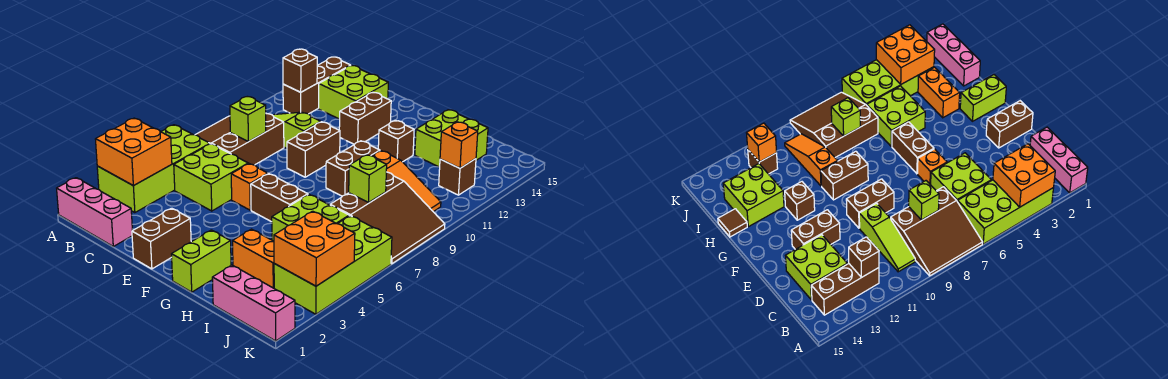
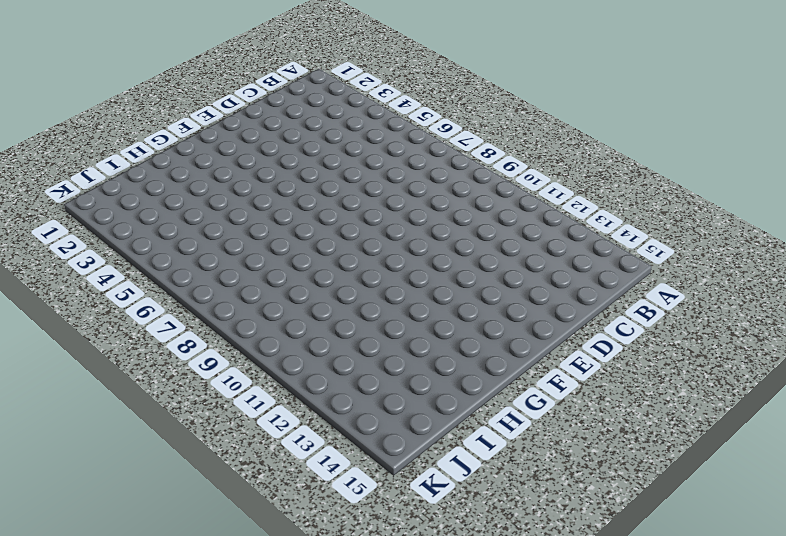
none -> pink 1x3 brick [57,178,132,246]
none -> lime 2x4 brick [97,125,210,213]
none -> brown 3x3 slope [196,114,284,165]
none -> lime 1x3 slope [273,112,320,148]

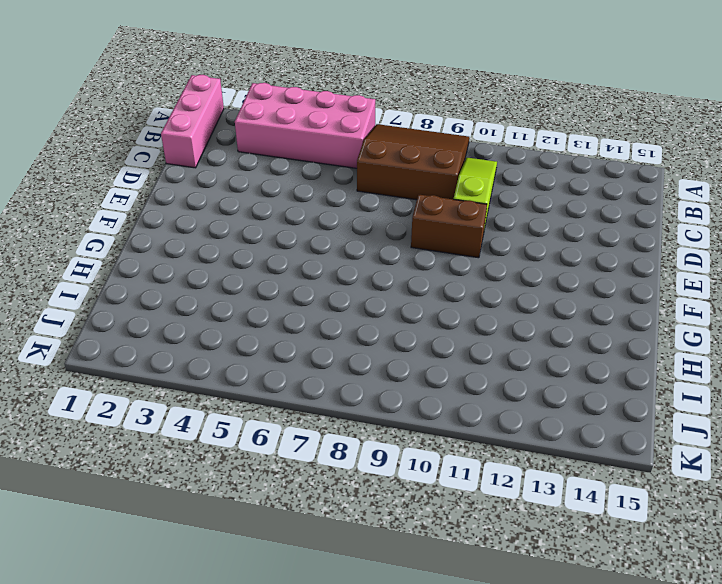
pink 2x4 brick [235,83,375,168] -> lime 2x4 brick [97,125,210,213]
none -> brown 1x3 brick [283,57,351,114]
none -> lime 2x2 brick [174,144,248,211]
none -> lime 2x2 brick [319,66,388,119]
none -> brown 1x2 brick [132,208,191,269]

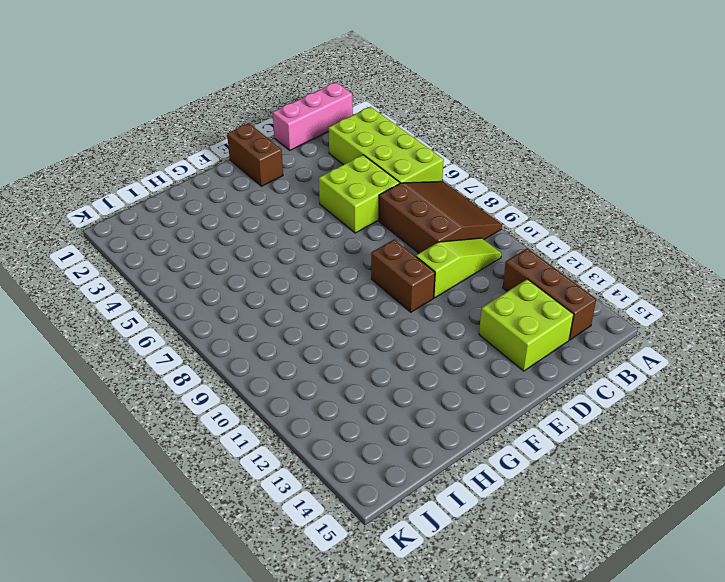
none -> orange 1x1 brick [231,164,268,210]
none -> brown 1x2 brick [339,93,391,144]
none -> brown 1x2 brick [251,174,308,222]
none -> lime 1x2 brick [172,230,231,292]

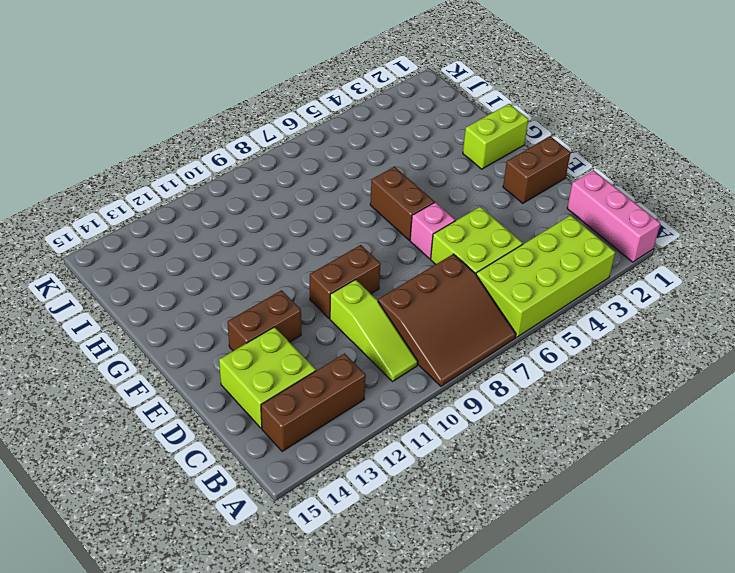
pink 1x1 brick [410,202,455,259] -> orange 1x1 brick [231,164,268,210]
none -> brown 1x2 brick [326,141,380,196]
none -> brown 1x1 brick [378,120,414,162]
none -> orange 1x2 brick [233,229,274,288]
none -> lime 2x2 brick [272,194,349,241]

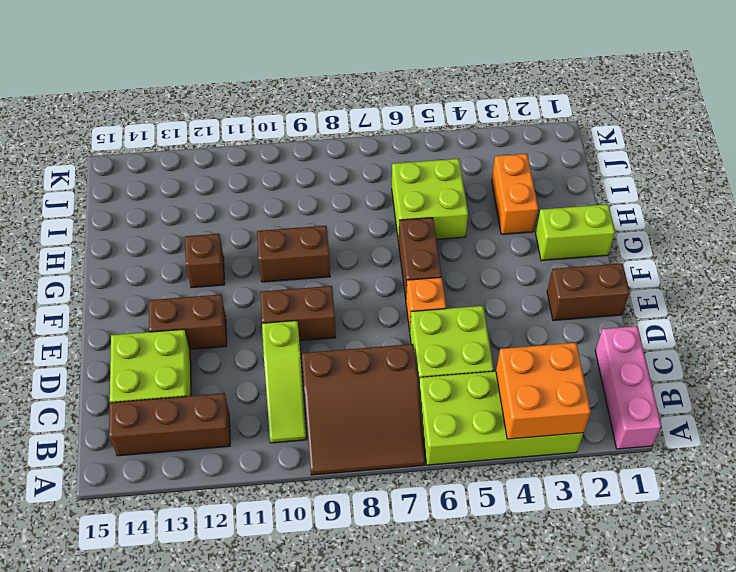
none -> orange 1x3 slope [373,151,441,212]
none -> lime 2x2 brick [415,110,488,167]
none -> brown 1x1 tile [718,209,747,237]
none -> pink 1x3 brick [212,265,295,341]

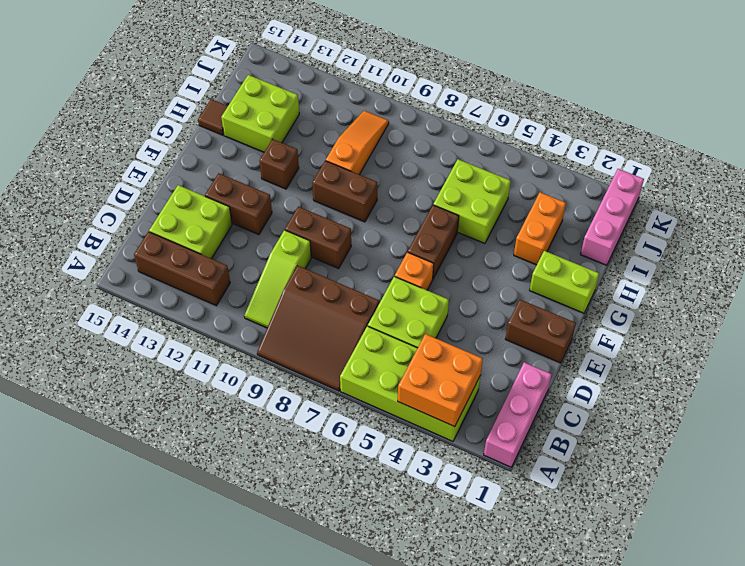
none -> brown 3x3 slope [330,172,445,264]
none -> lime 2x4 brick [274,216,392,314]
none -> brown 1x1 brick [439,159,476,195]
none -> brown 1x1 brick [283,49,317,92]

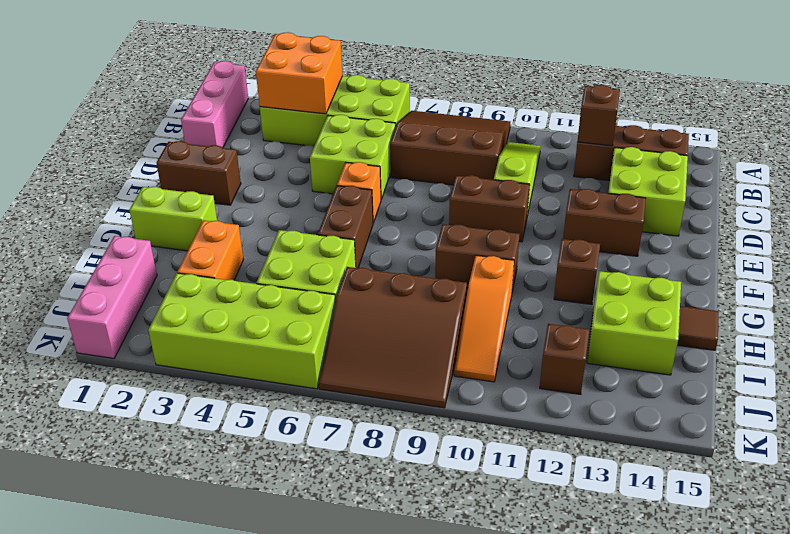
none -> lime 1x1 brick [230,97,266,142]
none -> lime 1x1 brick [349,155,387,202]
none -> orange 2x2 brick [274,211,355,286]
none -> orange 1x1 brick [440,122,478,168]

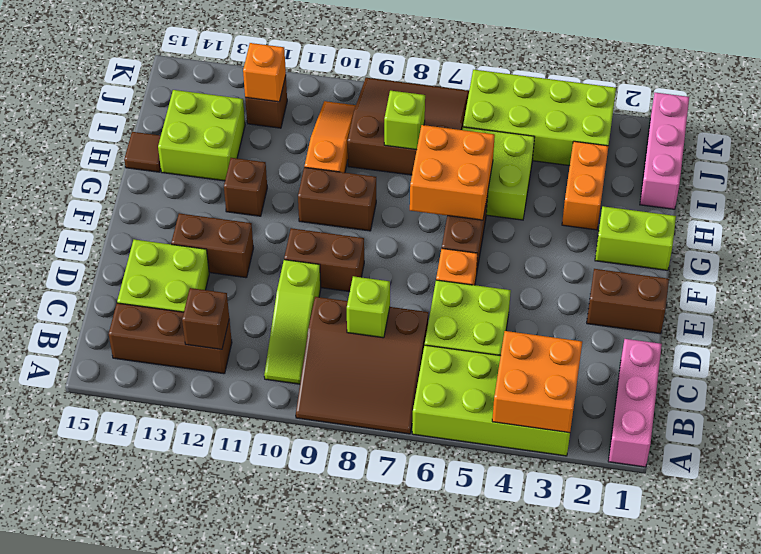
orange 2x2 brick [410,125,495,220] -> orange 2x2 brick moved to [274,211,355,286]

